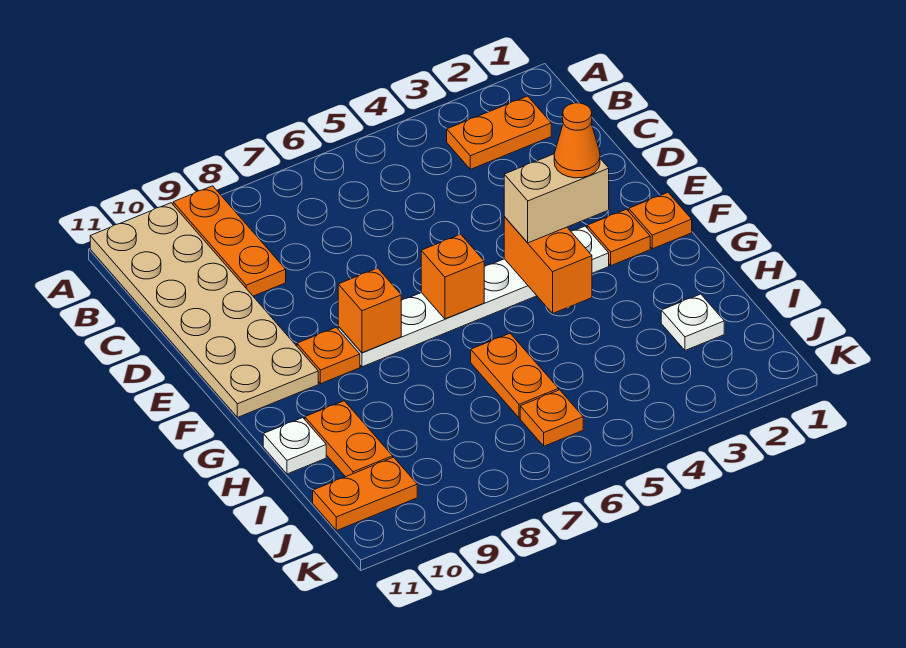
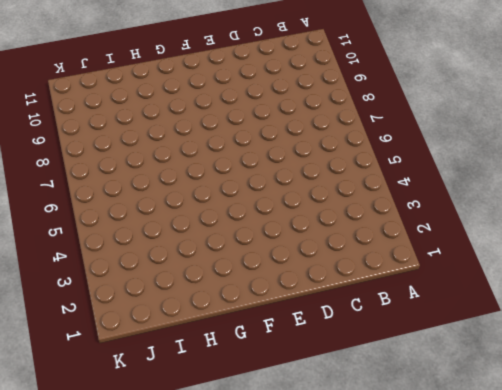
none -> orange 1x3 plate [173,186,286,296]
none -> tan 2x6 plate [90,203,318,417]
none -> orange 1x2 plate [447,96,551,169]

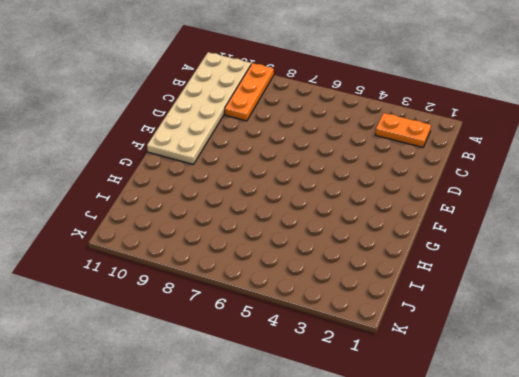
none -> orange 1x1 plate [629,193,692,249]
none -> orange 1x1 plate [587,209,650,266]
none -> white 1x6 plate [338,226,609,367]

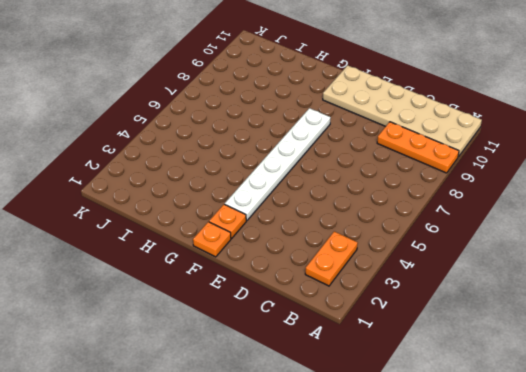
none -> orange 1x1 plate [297,327,360,384]
none -> orange 1x2 plate [471,333,559,418]
none -> orange 1x2 plate [305,401,393,477]

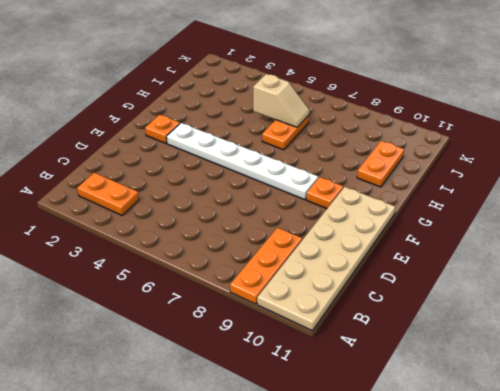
tan 1x2 slope [253,74,309,127] -> none
none -> orange 1x1 plate [629,193,692,249]
none -> white 1x1 plate [263,418,326,474]
none -> white 1x1 plate [661,294,724,350]

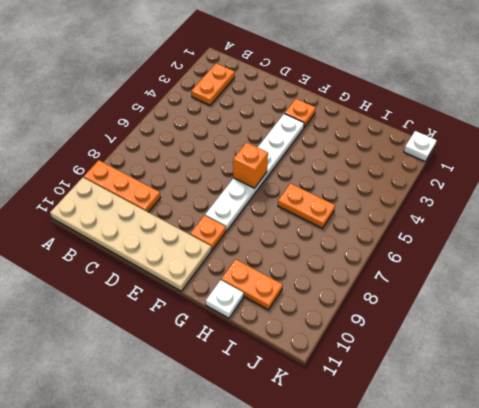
white 1x1 plate [404,131,437,161] -> white 1x1 plate moved to [661,294,724,350]
none -> orange 1x1 plate [629,193,692,249]
none -> orange 1x1 plate [520,390,583,446]
none -> orange 1x2 plate [313,457,417,531]

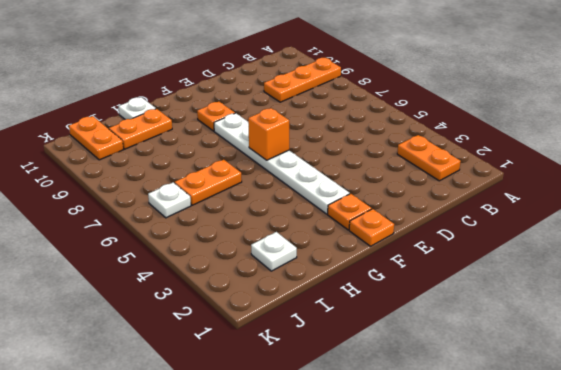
white 1x1 plate [148,182,191,218] -> orange 1x1 plate [520,390,583,446]
none -> tan 2x6 plate [90,203,318,417]
none -> orange 1x2 brick [504,217,592,313]
none -> orange 1x1 brick [338,268,401,353]

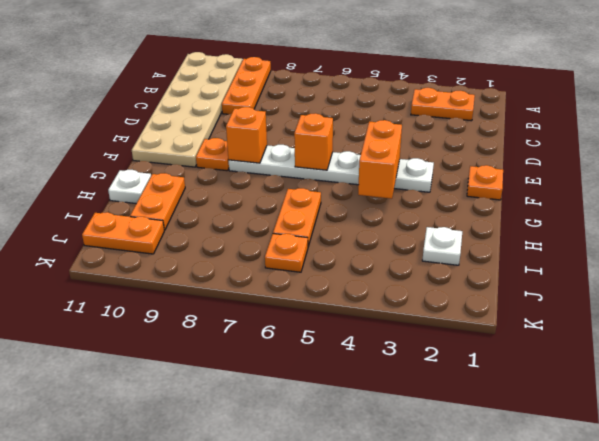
none -> orange 1x1 plate [587,209,650,266]
none -> tan 1x2 brick [504,154,609,243]
none -> orange 1x1 cone [554,103,600,178]

